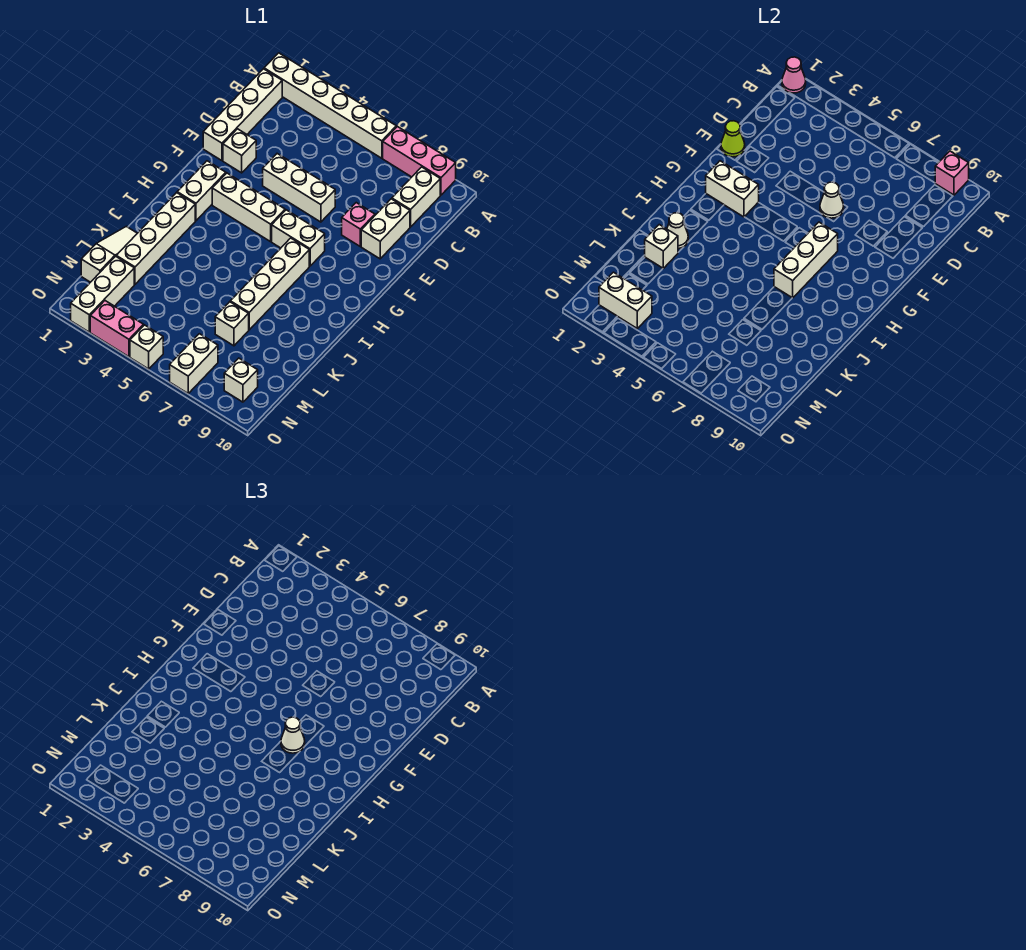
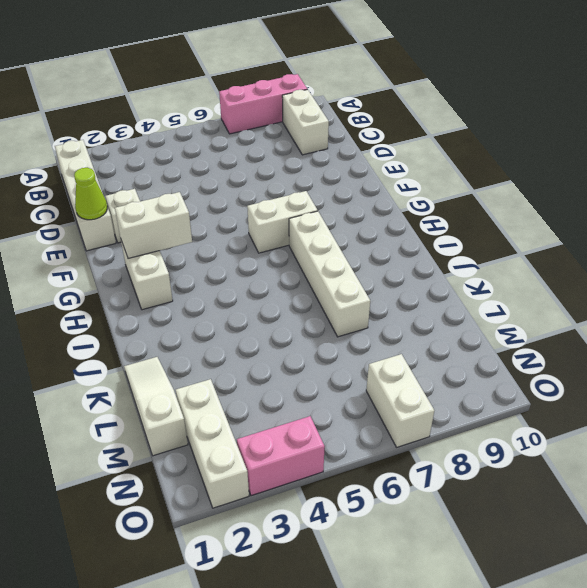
none -> white 1x6 brick [264,53,396,158]
none -> white 1x2 brick [361,199,410,259]
none -> white 1x3 brick [263,154,335,222]
none -> pink 1x1 brick [342,203,375,246]

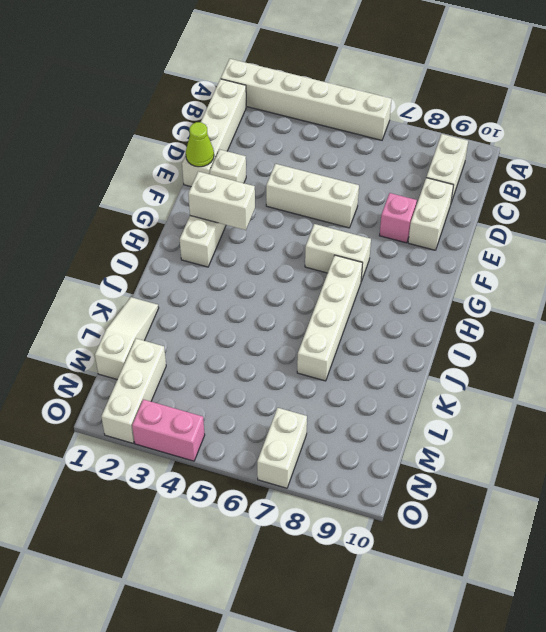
none -> pink 1x3 brick [383,127,456,195]
none -> white 1x3 brick [212,173,285,242]
none -> white 1x4 brick [116,193,195,284]
none -> white 1x1 brick [215,302,249,346]

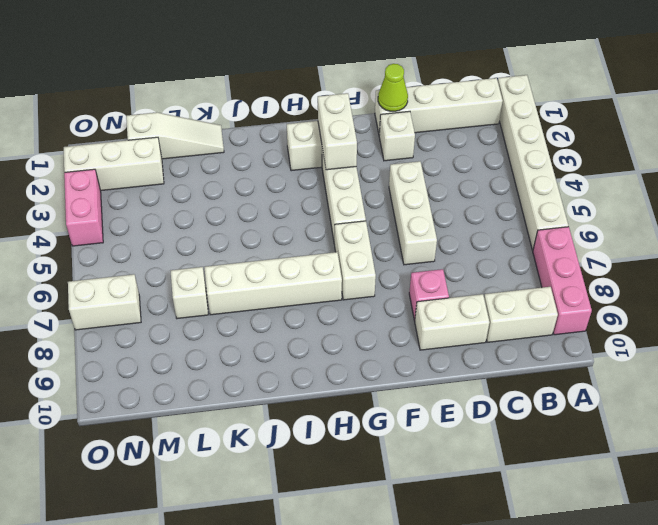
none -> white 1x4 brick [116,193,195,284]
none -> white 1x1 brick [224,358,258,402]
none -> white 1x1 brick [130,325,163,369]
none -> pink 1x1 cone [782,57,806,93]

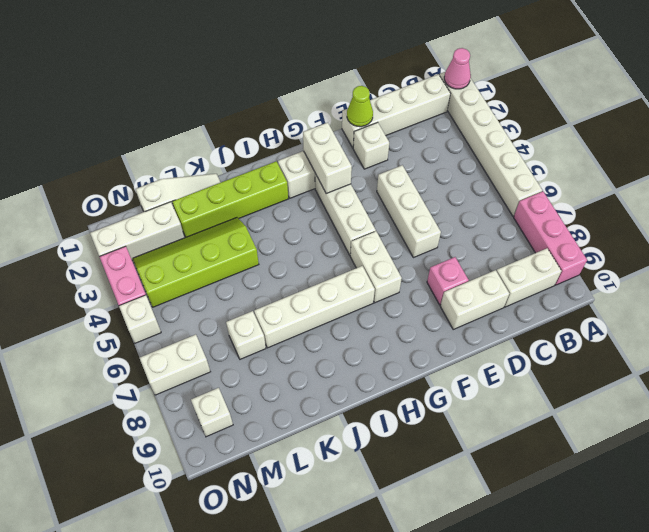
lime 1x4 brick [172,161,288,237] -> white 1x4 brick [116,193,195,284]
lime 2x4 slope [133,218,259,307] -> none
none -> pink 1x1 brick [935,151,969,195]
none -> white 1x1 cone [820,182,844,218]
none -> white 1x3 brick [774,222,838,298]
none -> white 1x1 cone [667,213,688,249]

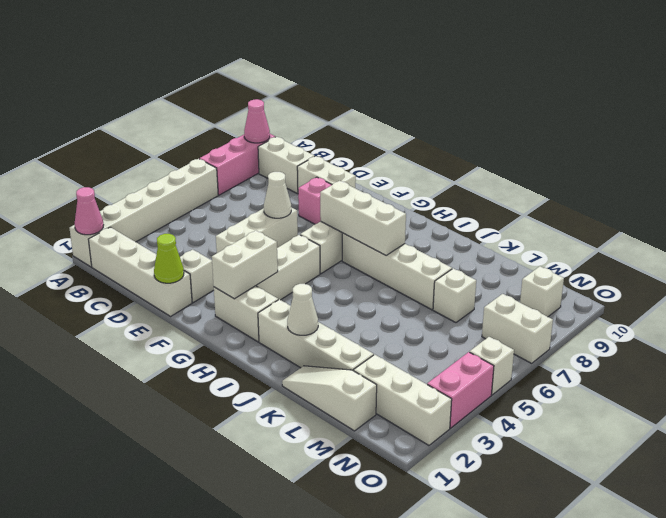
pink 1x1 cone [244,99,270,143] -> pink 1x1 brick [935,151,969,195]
none -> white 1x1 brick [645,225,678,268]
none -> white 1x2 brick [599,272,652,328]
none -> white 1x1 cone [281,717,305,753]

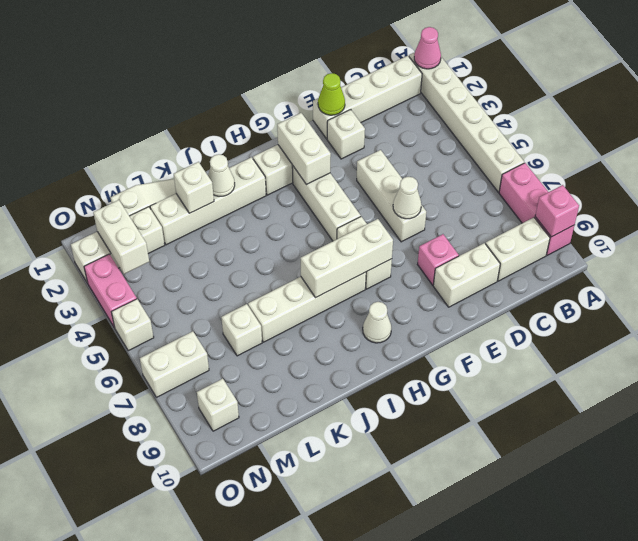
white 1x1 cone [363,302,392,343] -> white 1x1 cone moved to [281,717,305,753]

